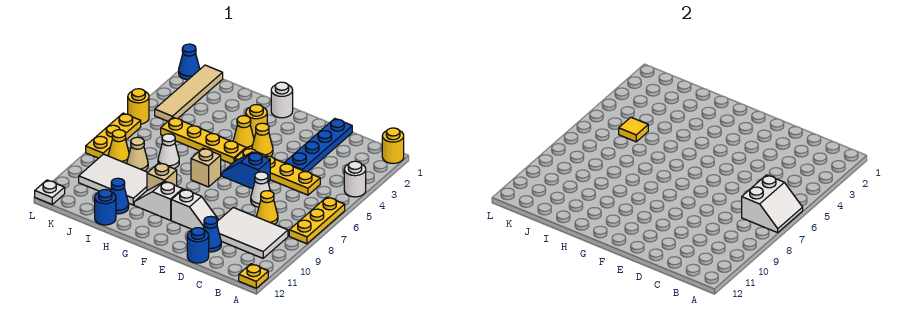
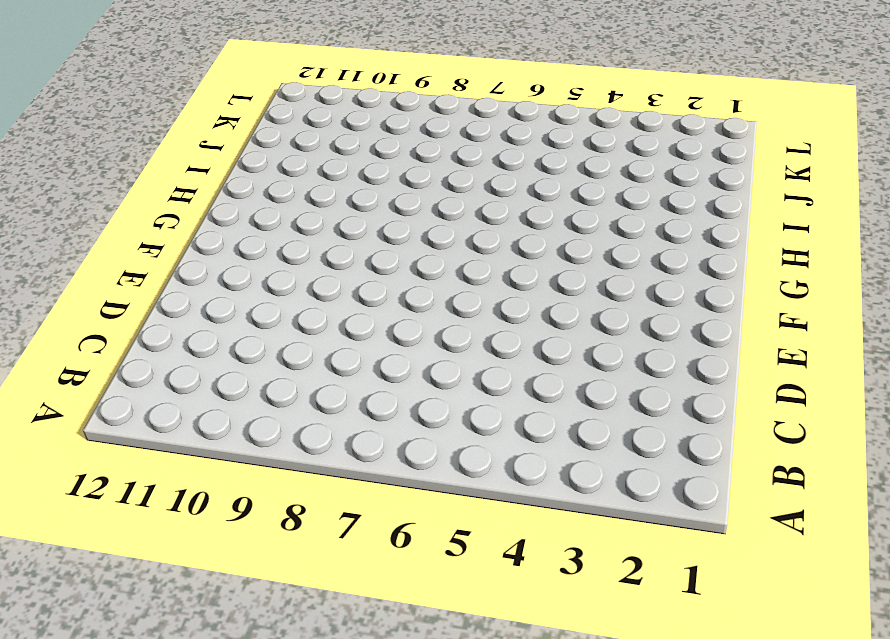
none -> yellow 1x1 round brick [382,128,404,164]
none -> white 1x1 round brick [344,161,366,197]
none -> yellow 1x3 plate [289,197,345,244]
none -> yellow 1x1 plate [239,264,268,288]

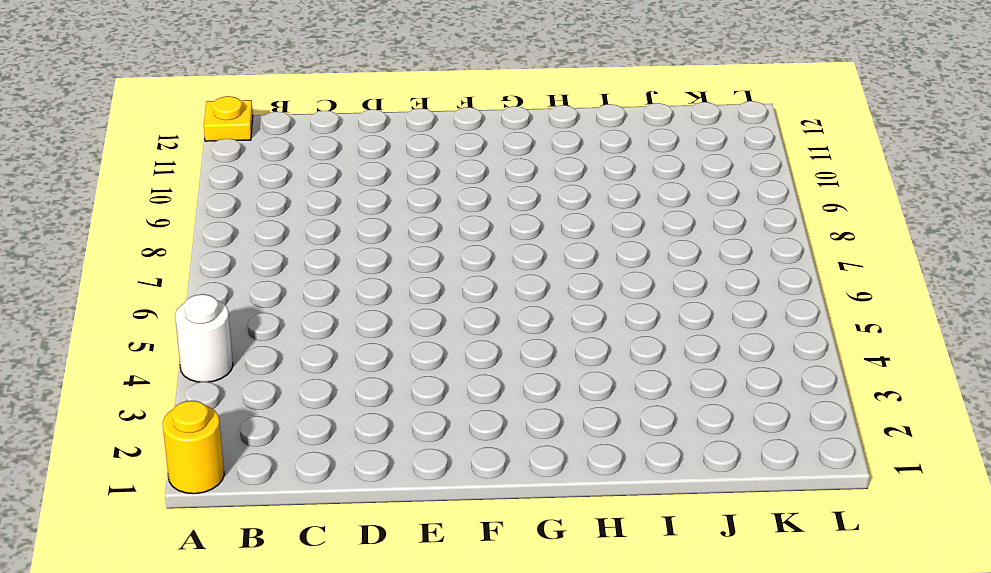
none -> yellow 1x3 plate [289,197,345,244]
none -> white 2x3 tile [217,208,288,258]
none -> yellow 1x4 plate [235,148,320,195]
none -> yellow 1x1 cone [257,191,278,224]

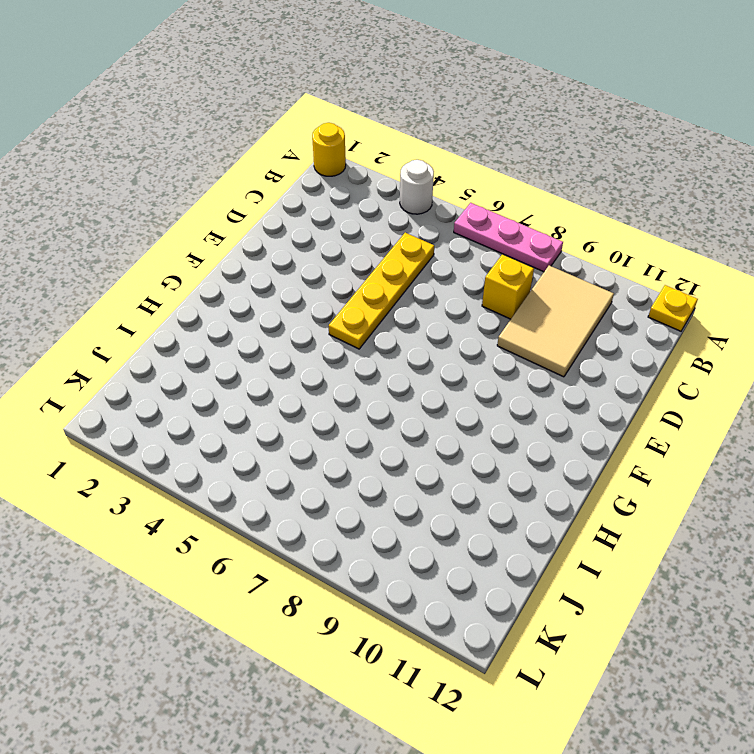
pink 1x3 plate [454,203,563,272] -> yellow 1x3 plate [289,197,345,244]
tan 2x3 tile [497,266,614,377] -> white 2x3 tile [217,208,288,258]
yellow 1x1 brick [482,254,534,319] -> yellow 1x1 cone [257,191,278,224]
none -> blue 1x4 plate [285,119,352,172]
none -> white 1x1 cone [251,172,270,207]
none -> blue 1x1 cone [203,216,221,252]
none -> blue 1x1 round brick [187,228,209,263]

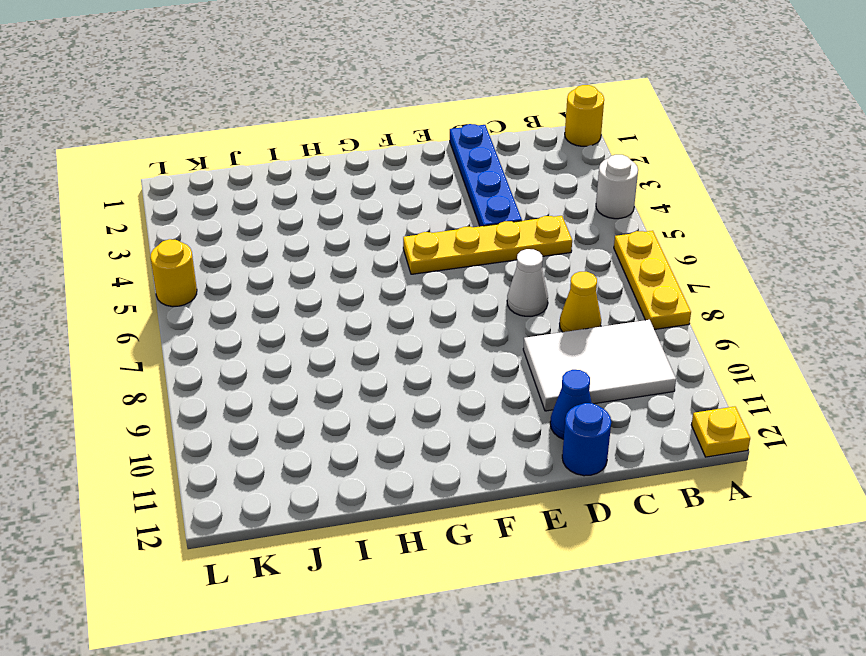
none -> blue 1x2 slope [222,152,270,189]
none -> white 1x2 slope [171,189,218,229]
none -> yellow 1x1 cone [252,123,273,157]
none -> white 1x1 round brick [271,82,293,118]

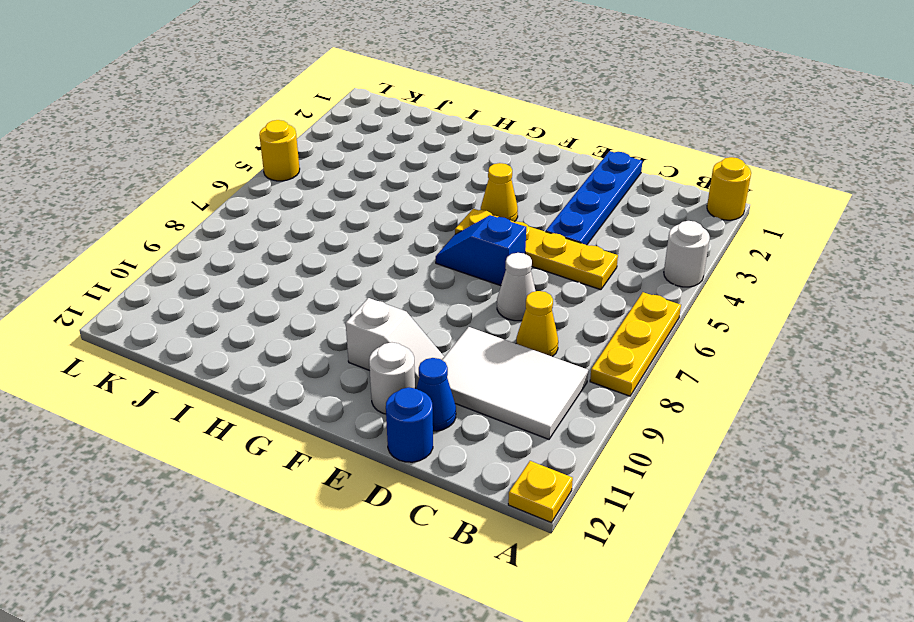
white 1x1 round brick [369,342,415,414] -> white 1x1 round brick moved to [271,82,293,118]
none -> yellow 1x1 round brick [246,105,267,138]
none -> yellow 1x1 cone [233,116,254,149]
none -> yellow 1x4 plate [161,117,246,164]
none -> tan 1x1 brick [191,148,221,187]

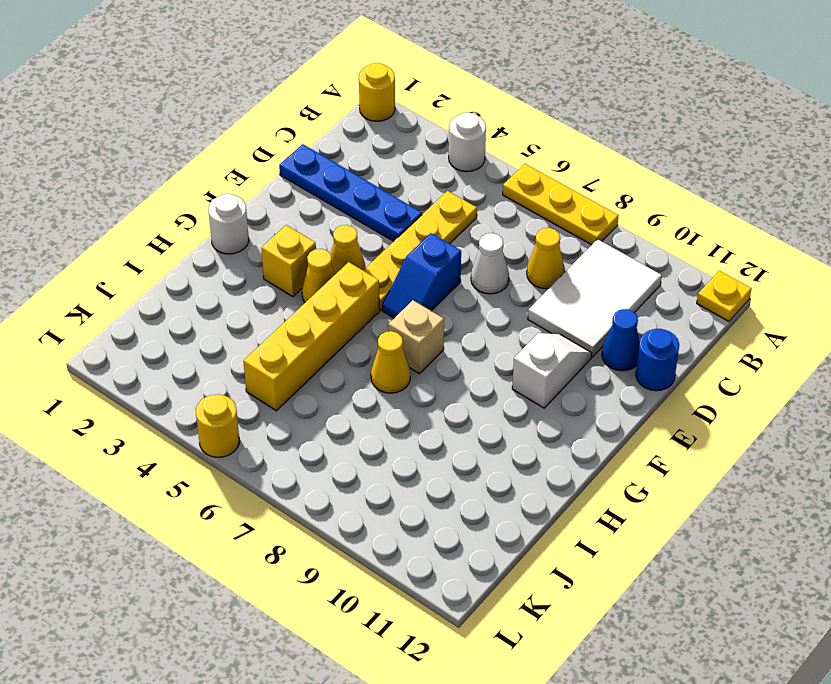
yellow 1x1 brick [261,225,316,297] -> yellow 1x1 round brick [246,105,267,138]
yellow 1x4 brick [243,262,380,411] -> yellow 1x4 plate [161,117,246,164]
yellow 1x1 cone [371,331,410,393] -> yellow 1x1 cone moved to [108,130,129,163]
none -> white 1x2 slope [134,181,183,220]
none -> tan 1x1 brick [147,163,177,191]
none -> white 1x1 cone [158,134,179,169]
none -> white 2x3 tile [79,154,148,205]

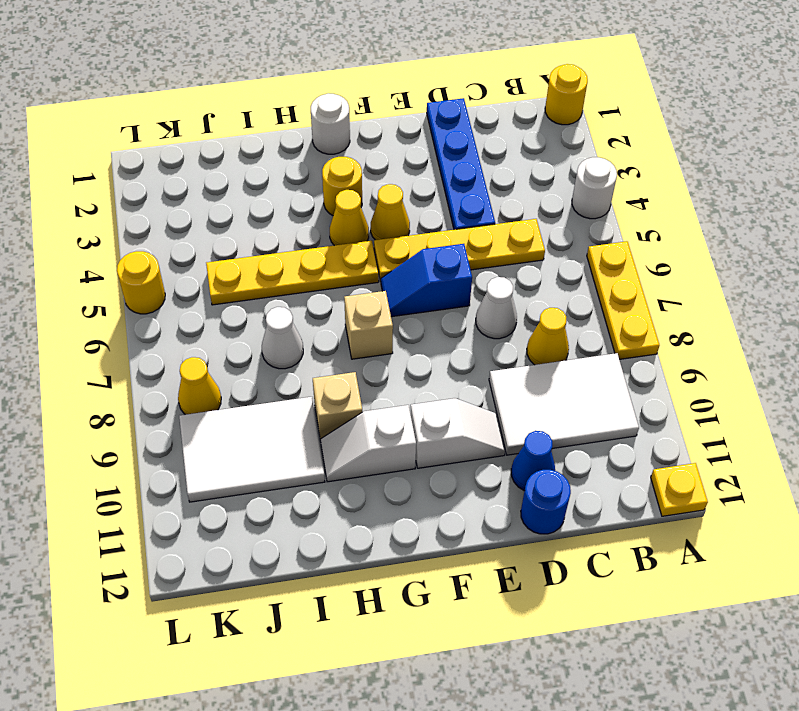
none -> blue 1x1 cone [111,178,129,214]
none -> blue 1x1 round brick [95,189,116,225]
none -> tan 1x1 cone [127,137,148,171]
none -> tan 1x4 tile [155,65,223,121]

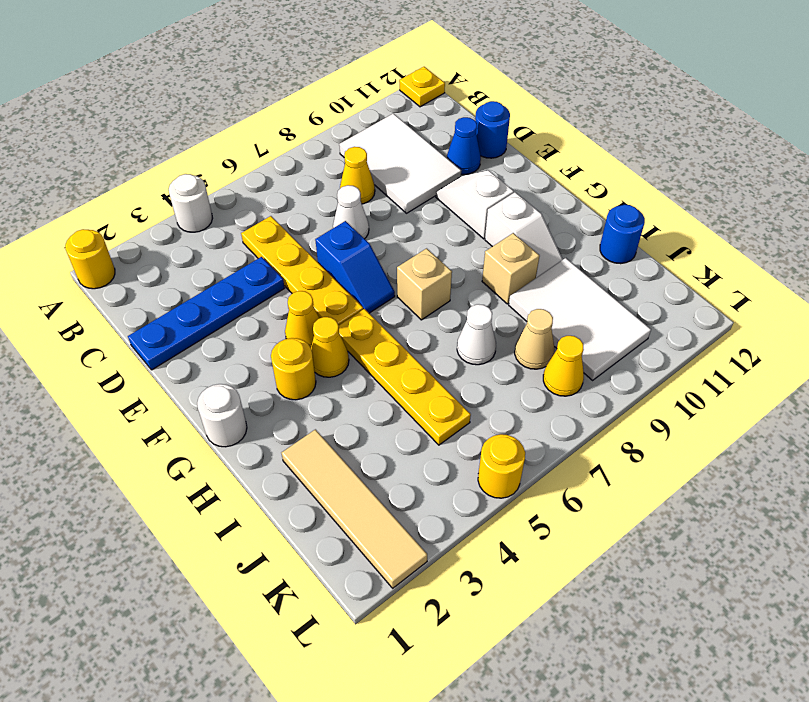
tan 1x4 tile [282,429,427,588] -> tan 1x4 tile turned to [155,65,223,121]
none -> yellow 1x3 plate [289,197,345,244]
none -> blue 1x1 cone [111,178,129,214]
none -> blue 1x1 cone [179,44,200,80]
none -> yellow 1x3 plate [86,113,141,158]

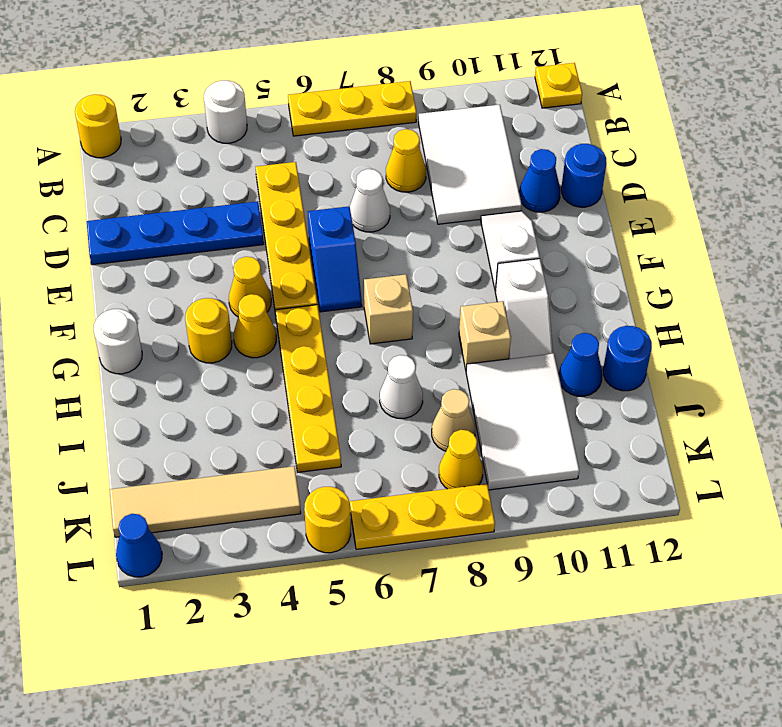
none -> white 1x1 plate [35,180,65,204]
none -> white 2x2 slope [742,175,803,233]
none -> yellow 1x1 tile [619,117,648,142]

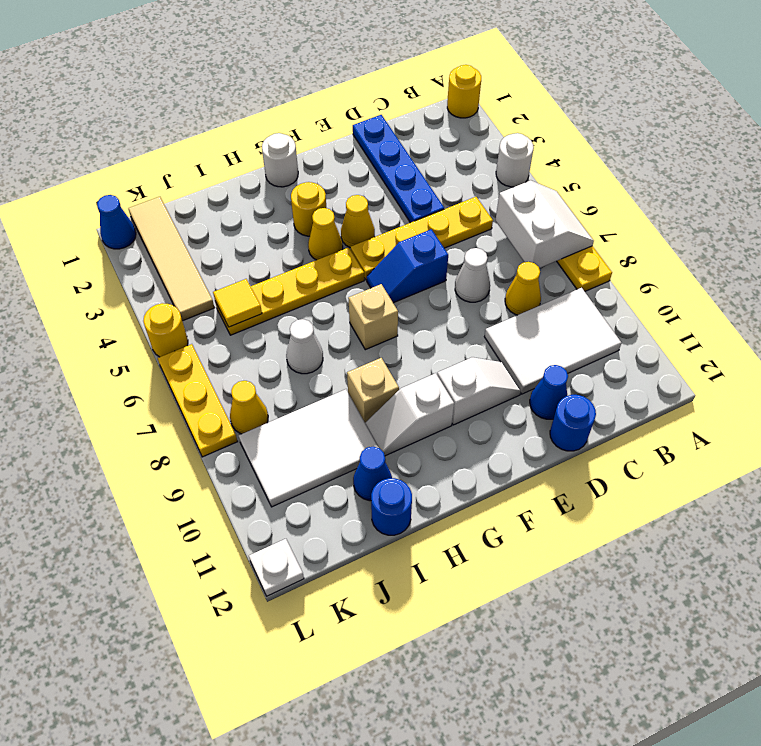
none -> yellow 1x1 plate [239,264,268,288]
none -> tan 1x1 cone [127,137,148,171]

